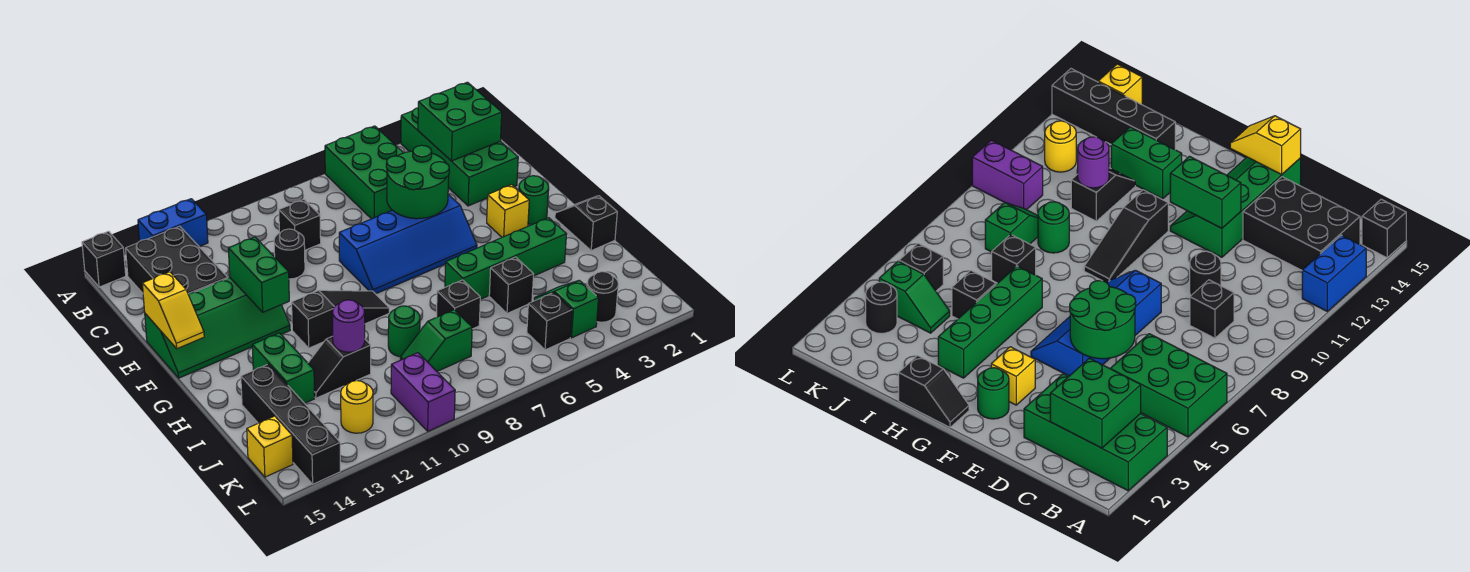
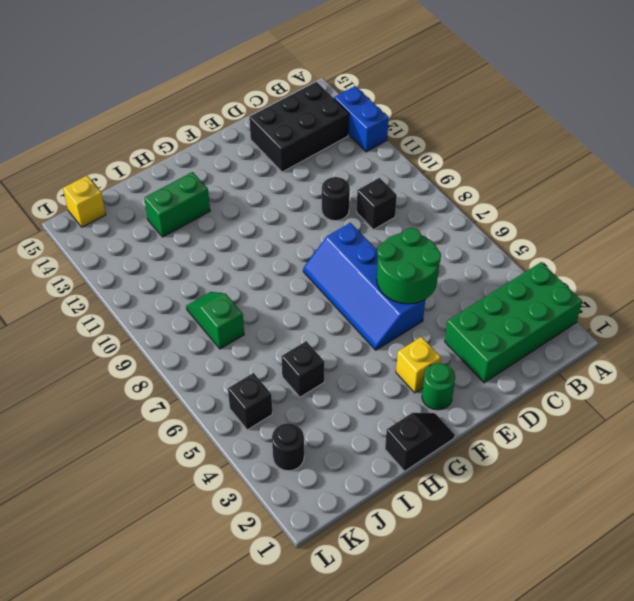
none -> green 2x3 brick [325,126,403,219]
none -> black 1x1 brick [82,231,126,287]
none -> green 2x4 slope [145,278,290,378]
none -> black 1x3 slope [292,290,389,348]

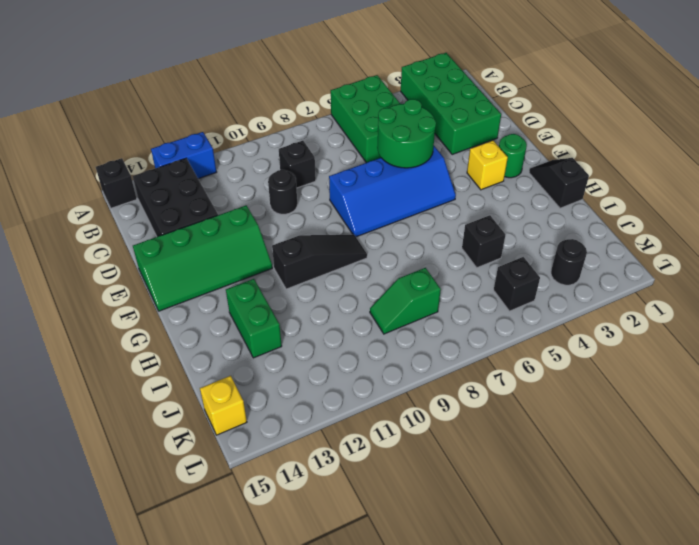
none -> green 1x4 brick [445,218,567,299]
none -> black 1x1 brick [437,280,480,329]
none -> green 1x1 round brick [388,306,420,357]
none -> black 1x2 slope [308,336,371,398]

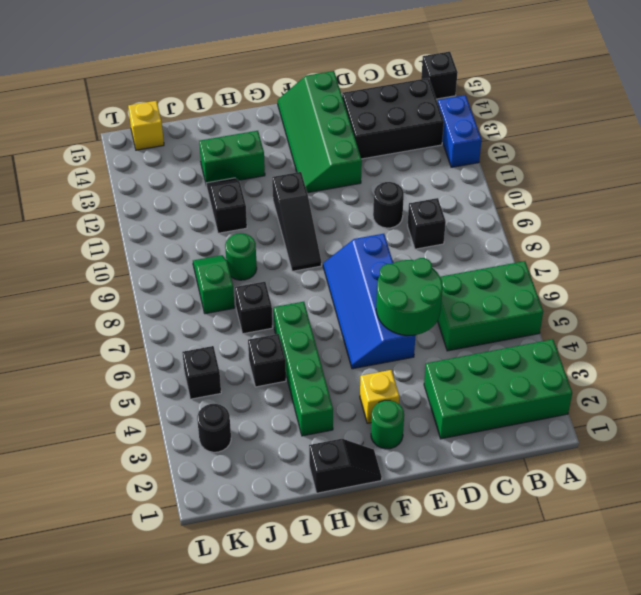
none -> black 1x4 brick [241,364,340,484]
none -> green 1x2 slope [534,280,599,338]
none -> purple 1x2 brick [391,353,455,431]
none -> yellow 1x1 round brick [341,381,373,433]

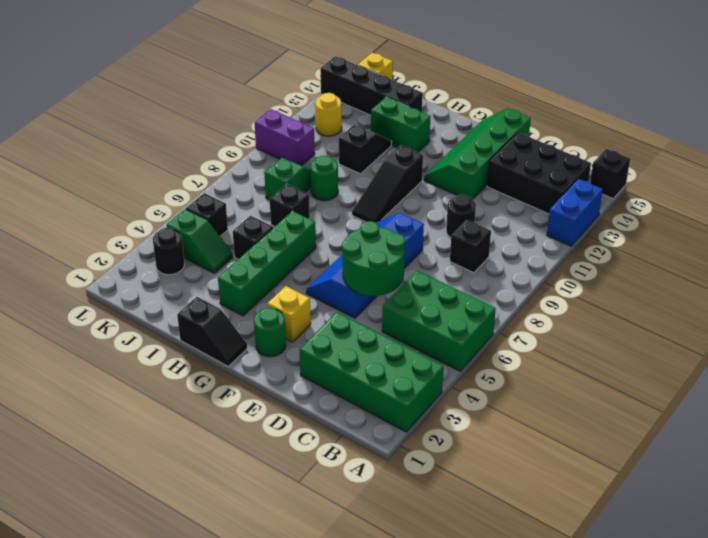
none -> green 2x2 brick [418,82,502,161]
none -> green 1x2 brick [228,237,289,312]
none -> yellow 1x2 slope [142,272,204,349]
none -> purple 1x1 round brick [332,300,365,352]

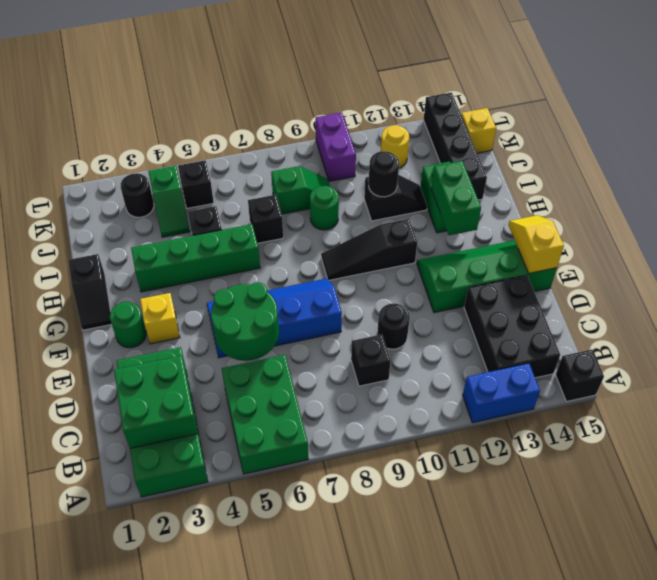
green 1x2 brick [431,161,481,235] -> green 1x2 brick moved to [228,237,289,312]
black 1x1 round brick [369,151,399,197] -> purple 1x1 round brick [332,300,365,352]

